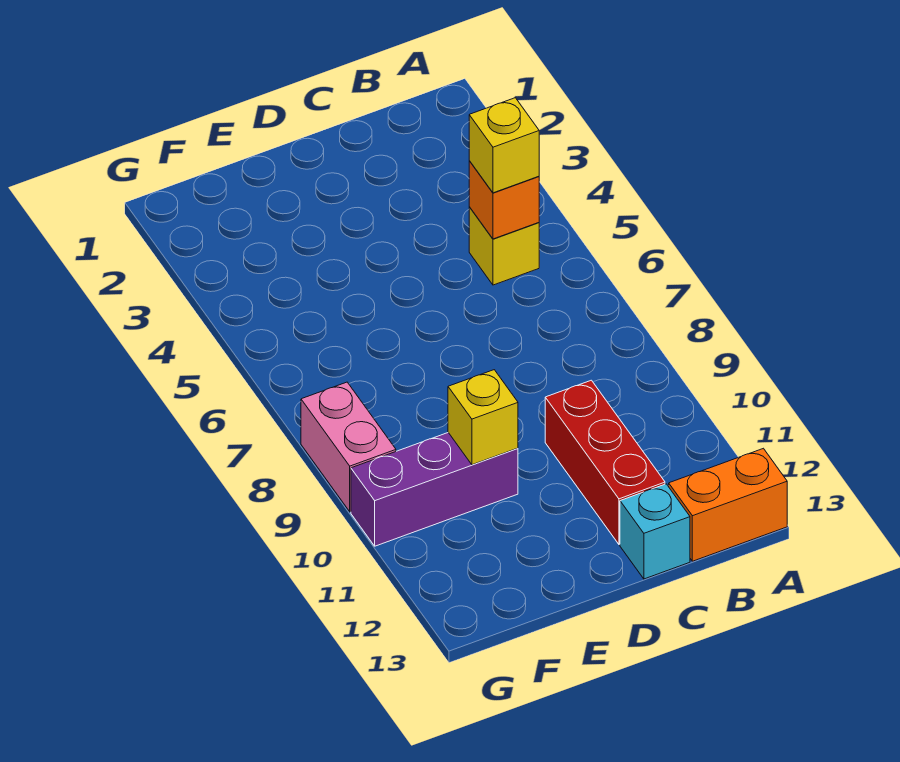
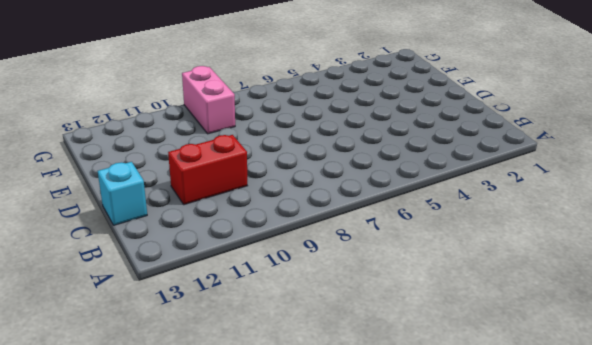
red 1x2 brick [168,135,247,205] -> red 1x3 brick [545,380,665,544]
pink 1x2 brick [182,66,235,134] -> pink 1x2 brick turned to [301,382,396,512]
none -> orange 1x2 brick [669,448,787,561]
none -> yellow 1x1 brick [469,207,539,285]

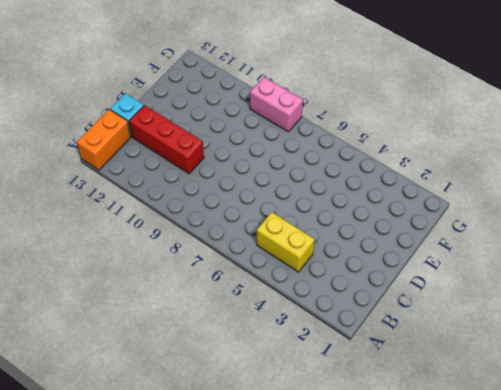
yellow 1x2 brick [257,212,315,272] -> yellow 1x1 brick [469,207,539,285]
none -> purple 1x3 brick [351,433,518,546]
none -> orange 1x1 brick [469,161,539,239]

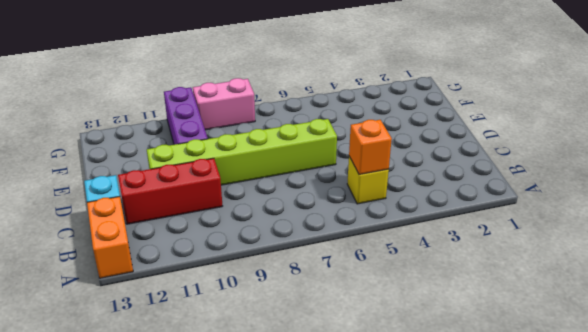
lime 1x6 brick [147,119,337,185] -> none
none -> yellow 1x1 brick [448,370,518,465]
none -> yellow 1x1 brick [469,98,539,193]

